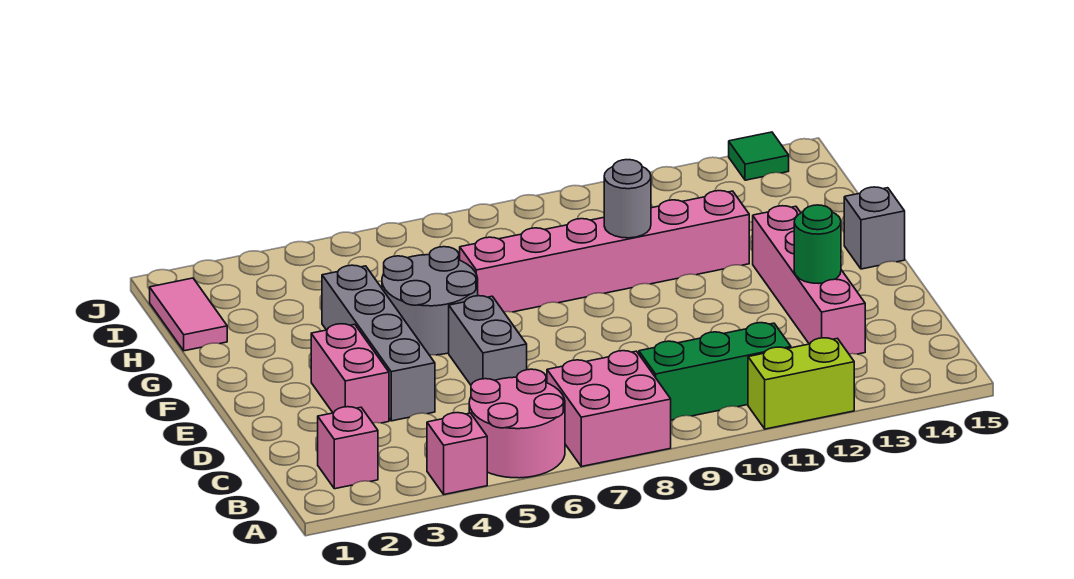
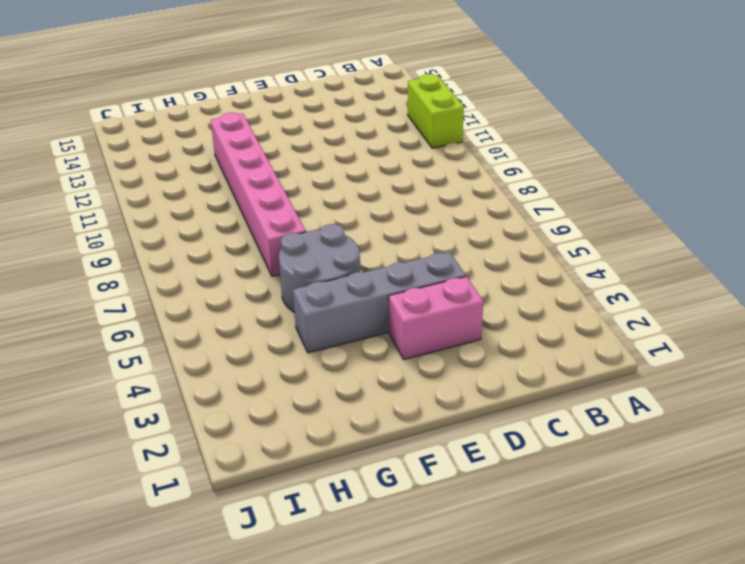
none -> pink 1x1 brick [427,413,487,494]
none -> pink 2x2 round brick [469,369,565,478]
none -> pink 2x2 brick [547,351,671,467]

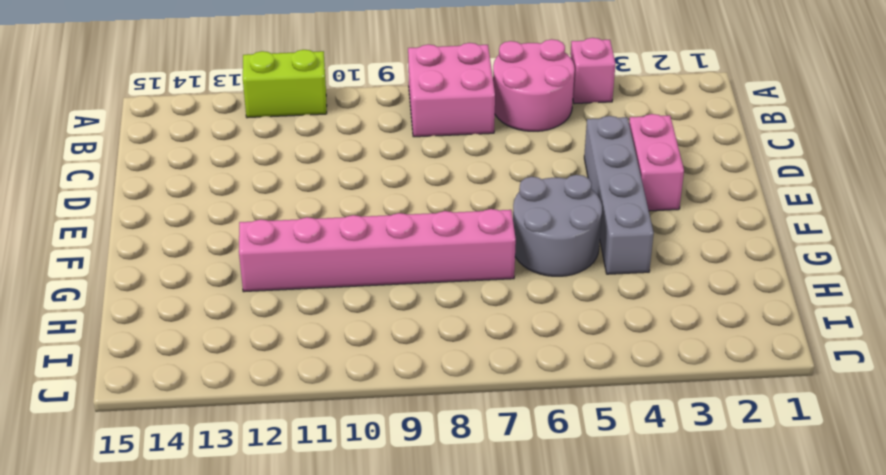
none -> pink 1x1 brick [318,407,378,489]
none -> green 1x3 brick [639,323,791,420]
none -> pink 1x4 brick [753,206,865,354]

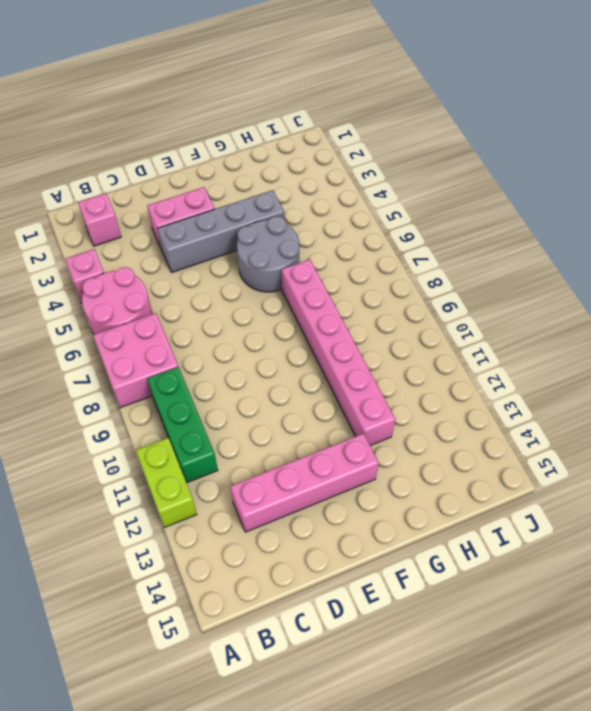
none -> grey 1x2 brick [449,296,527,385]
none -> grey 1x1 brick [844,187,905,269]
none -> pink 1x2 tile [150,278,227,351]

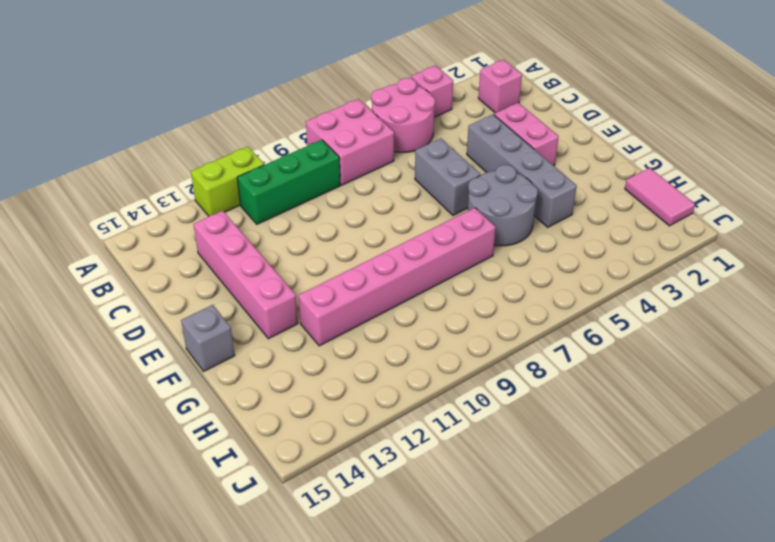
none -> green 1x1 tile [729,132,789,180]
none -> green 1x1 round brick [794,205,841,284]
none -> grey 1x1 round brick [604,160,651,238]

